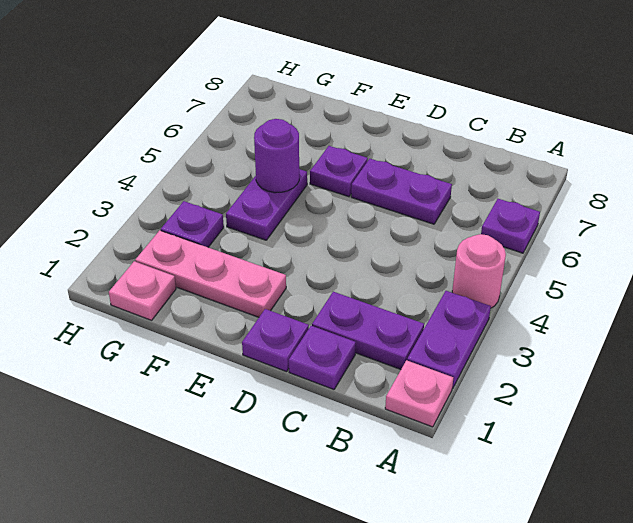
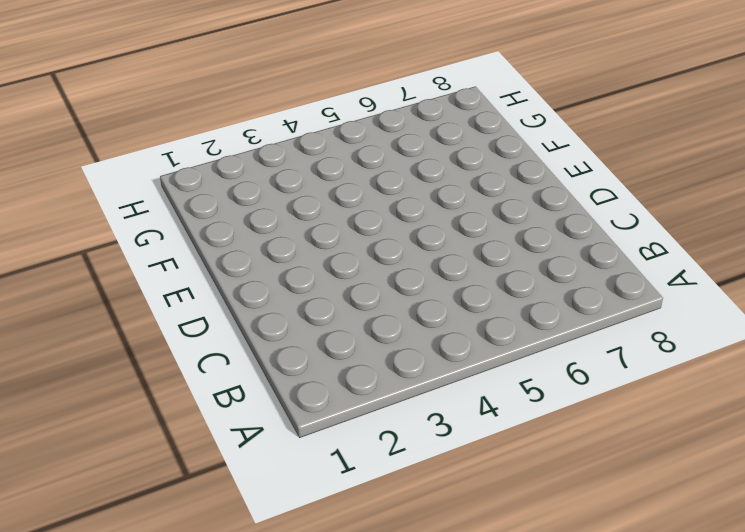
none -> pink 1x1 plate [385,360,453,427]
none -> purple 1x2 plate [407,291,491,389]
none -> pink 1x1 round brick [452,234,506,308]

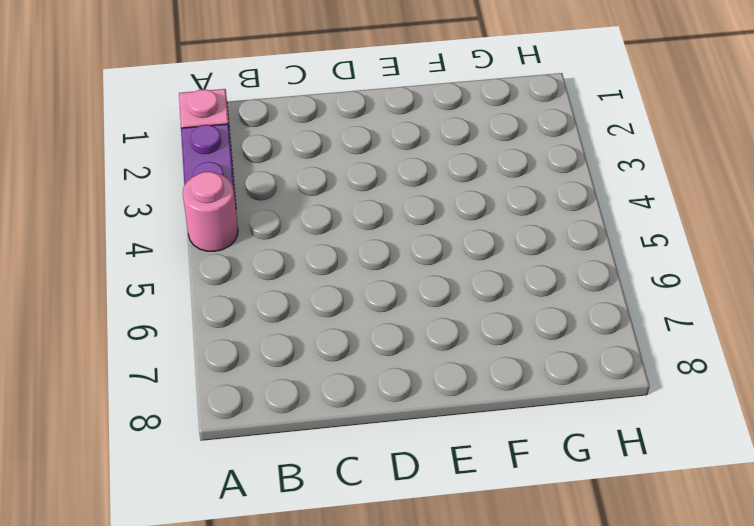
none -> purple 1x1 plate [481,199,540,253]
none -> purple 1x2 plate [312,292,424,369]
none -> purple 1x1 plate [289,326,356,390]

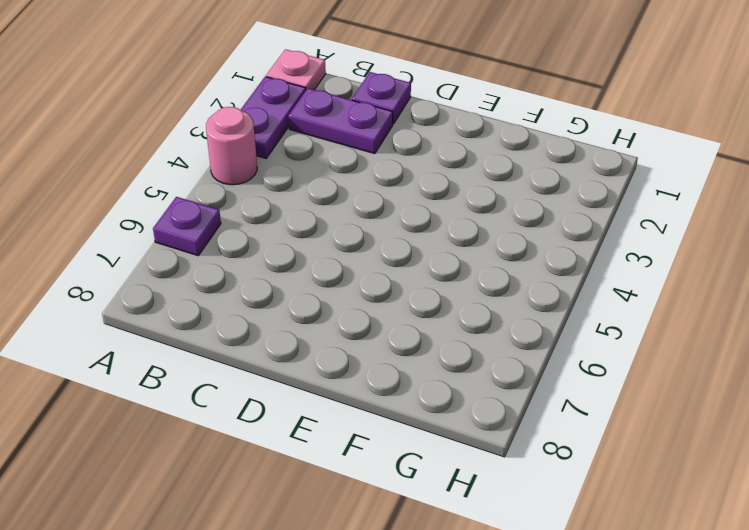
none -> purple 1x2 plate [351,159,452,224]
none -> purple 1x1 plate [242,309,309,372]
none -> pink 1x3 plate [135,230,286,317]

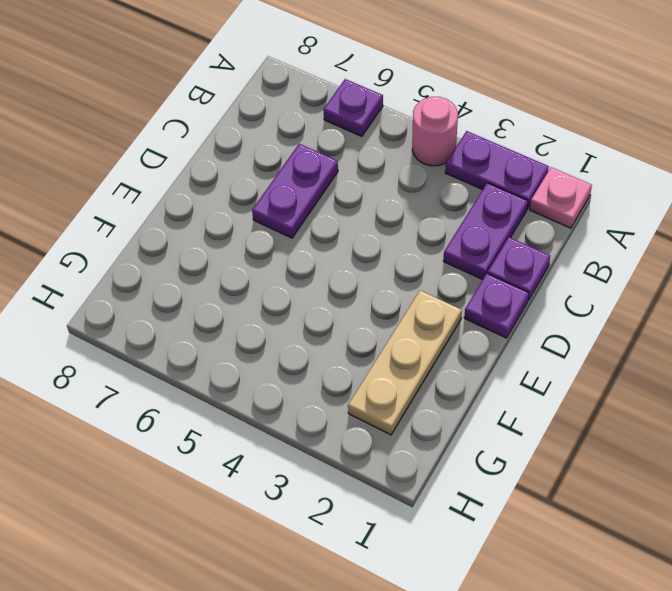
tan 1x3 plate [348,291,462,435] -> pink 1x3 plate [135,230,286,317]
none -> purple 1x1 plate [310,146,368,197]
none -> purple 1x2 plate [226,169,307,240]
none -> pink 1x1 plate [109,261,176,320]

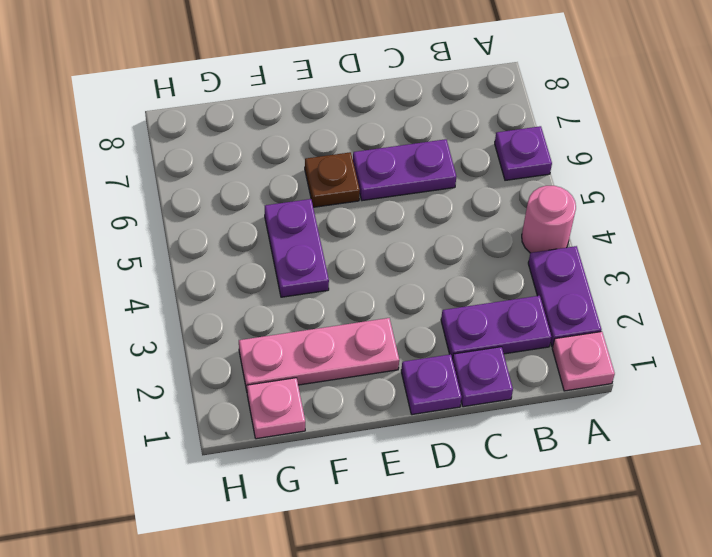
brown 1x1 plate [305,152,360,207] -> purple 1x1 plate [310,146,368,197]
none -> purple 1x1 plate [161,201,224,247]
none -> purple 1x1 round brick [254,119,299,193]

